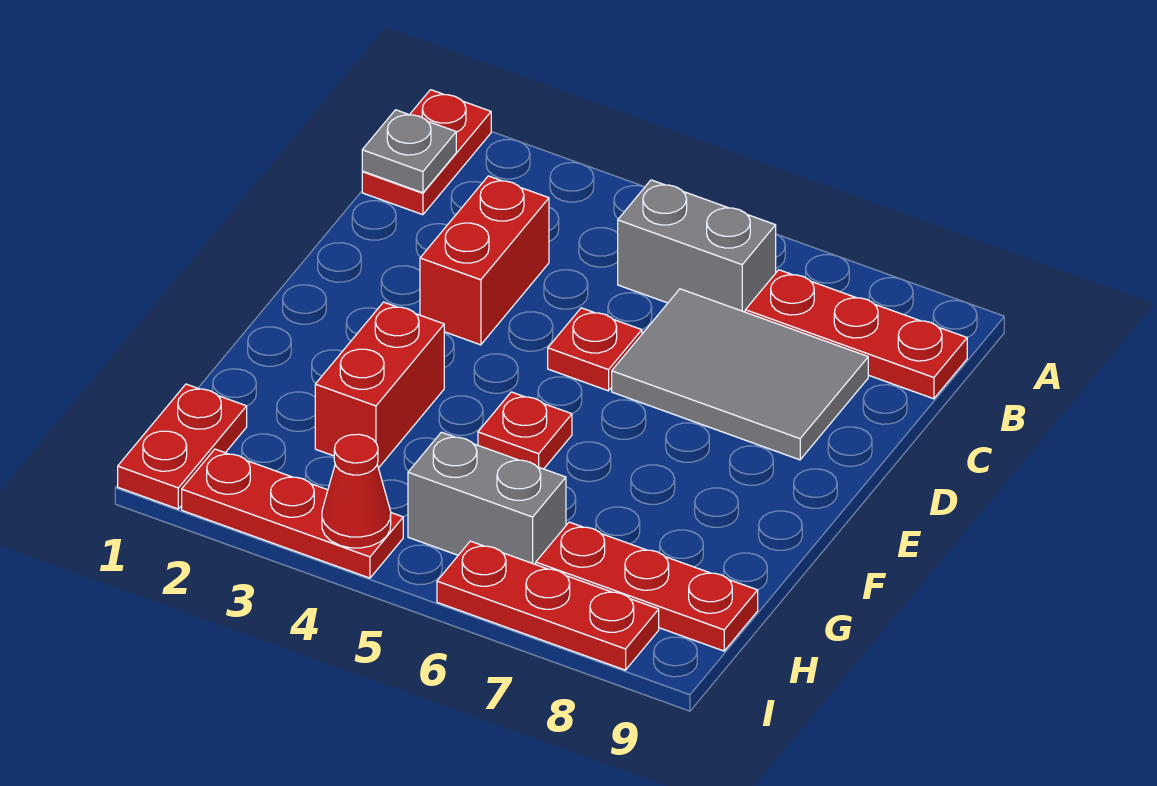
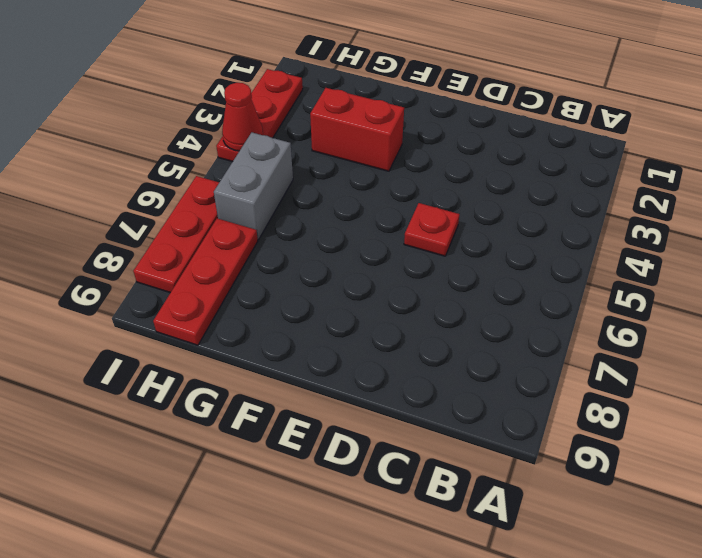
none -> red 1x2 plate [362,90,491,215]
none -> grey 1x2 brick [618,180,776,312]
none -> red 1x3 plate [745,270,967,399]

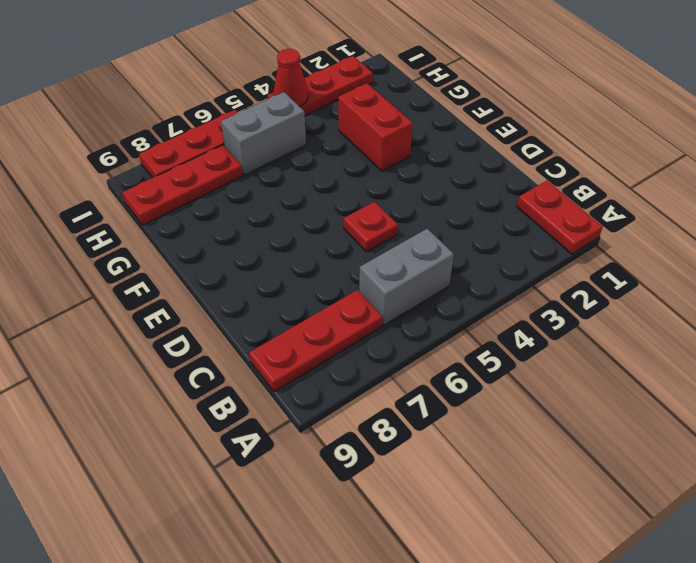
none -> red 1x2 brick [420,176,549,345]
none -> grey 2x3 tile [612,289,868,460]
none -> red 1x1 plate [478,392,572,469]

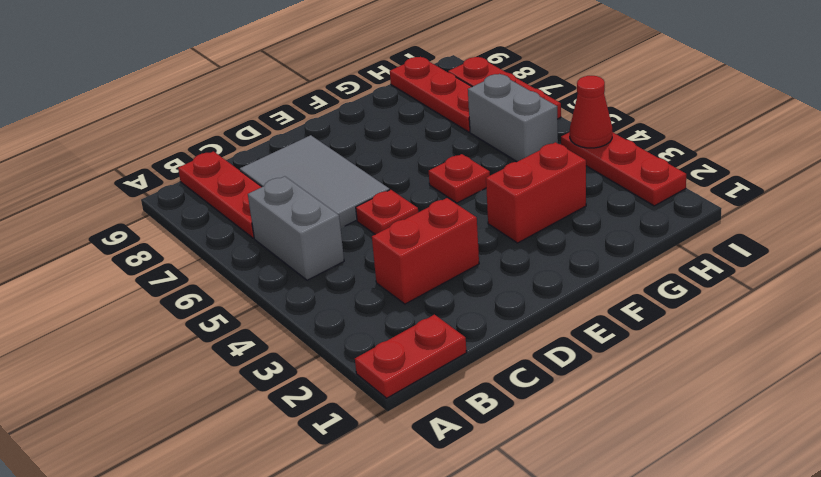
none -> red 1x2 plate [118,384,247,509]
none -> grey 1x1 plate [362,110,456,193]

